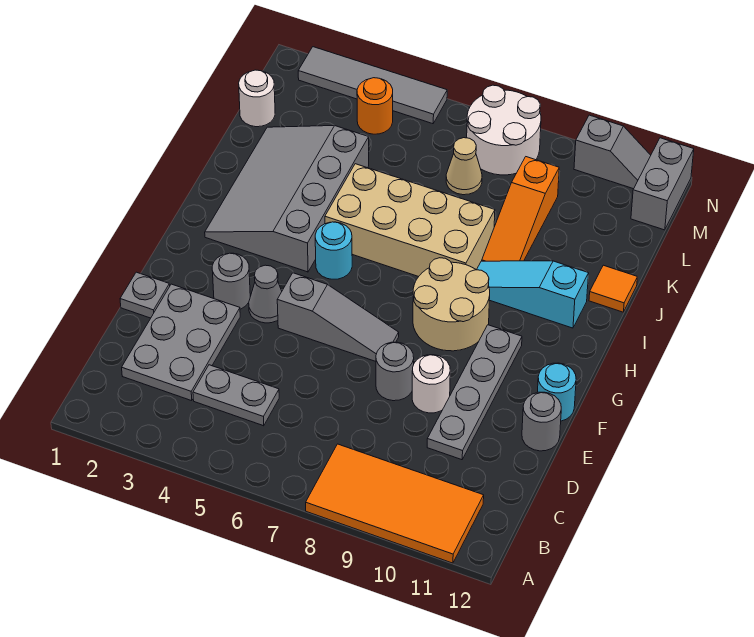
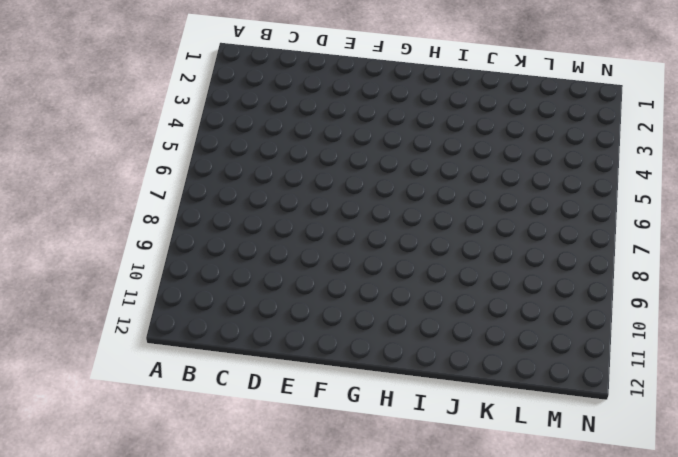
none -> orange 2x4 tile [306,444,484,563]
none -> grey 2x3 plate [122,284,240,401]
none -> grey 1x2 plate [193,365,279,426]

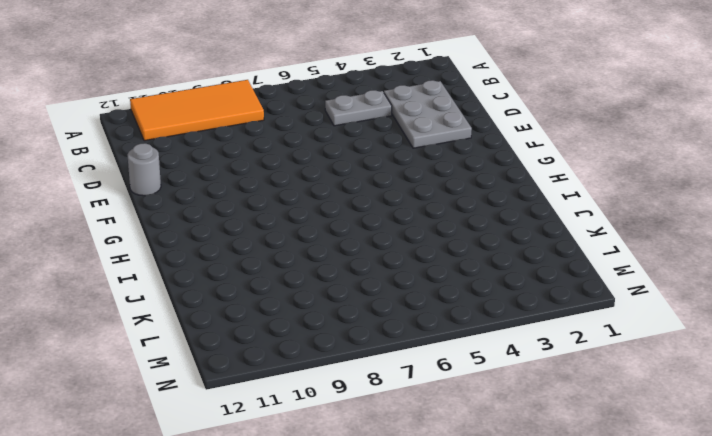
none -> grey 1x4 plate [427,325,522,460]
none -> grey 1x1 plate [120,272,170,318]
none -> grey 1x1 round brick [376,342,414,401]

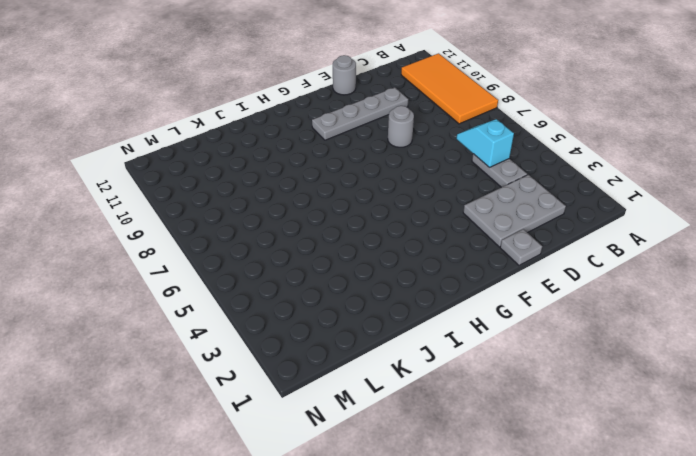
cyan 1x2 slope [456,119,514,167] -> none
none -> white 1x1 round brick [412,355,450,413]
none -> grey 1x1 round brick [212,253,250,309]
none -> grey 1x1 cone [249,265,282,323]

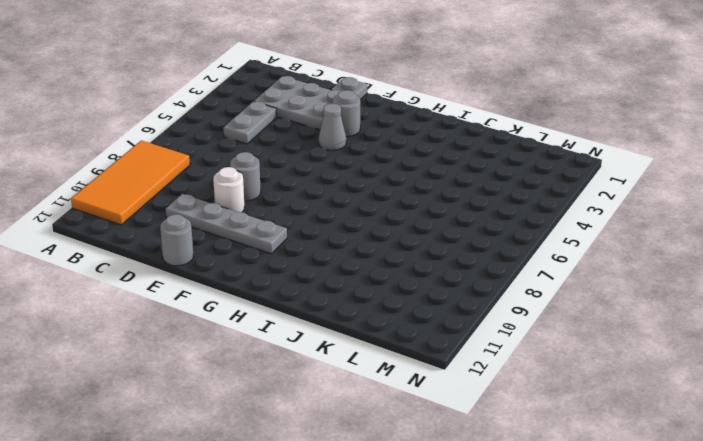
none -> grey 1x3 slope [277,273,399,361]
none -> cyan 1x1 round brick [538,363,576,421]
none -> tan 2x2 round brick [413,258,490,351]

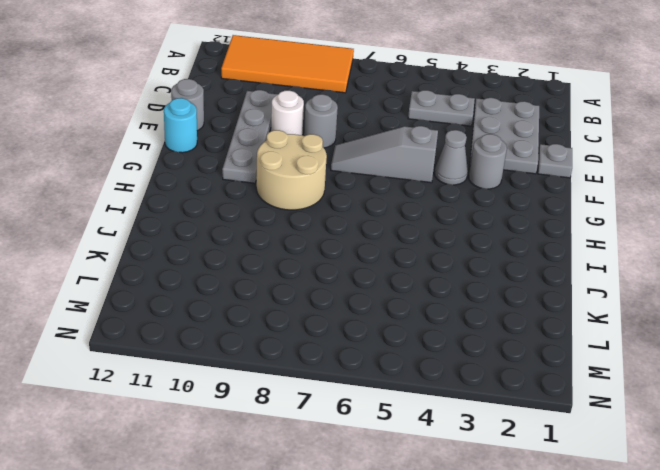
none -> grey 3x4 slope [205,126,369,272]
none -> cyan 1x1 round brick [315,222,352,279]
none -> tan 2x4 brick [325,164,495,277]

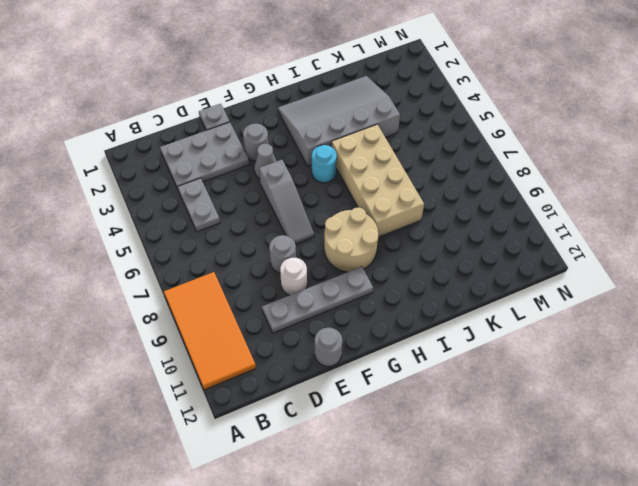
none -> cyan 1x1 round brick [538,363,576,421]
none -> cyan 1x3 slope [477,261,589,328]
none -> orange 1x3 slope [482,157,559,261]

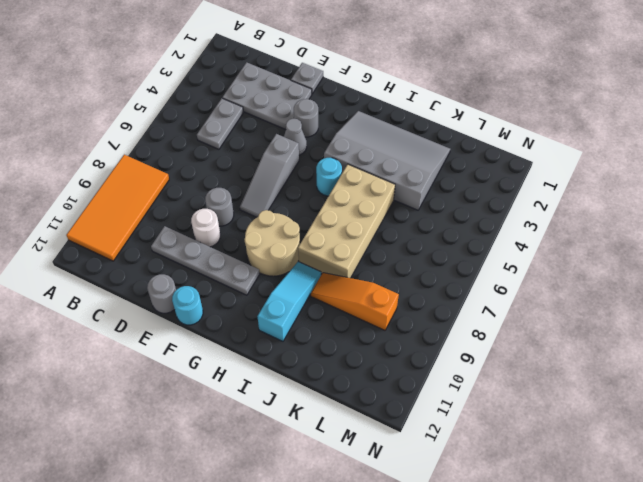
none -> orange 1x1 tile [589,265,637,312]
none -> white 1x1 round brick [239,70,275,127]
none -> tan 1x1 cone [446,138,482,195]

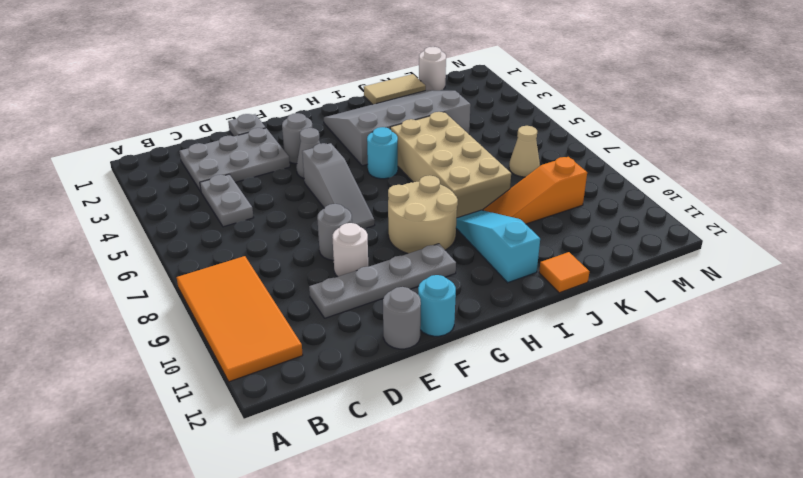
tan 1x2 tile [364,74,426,105] -> none
none -> orange 1x1 round brick [357,78,393,134]
none -> white 2x2 round brick [467,85,541,175]
none -> grey 1x2 brick [631,138,694,230]

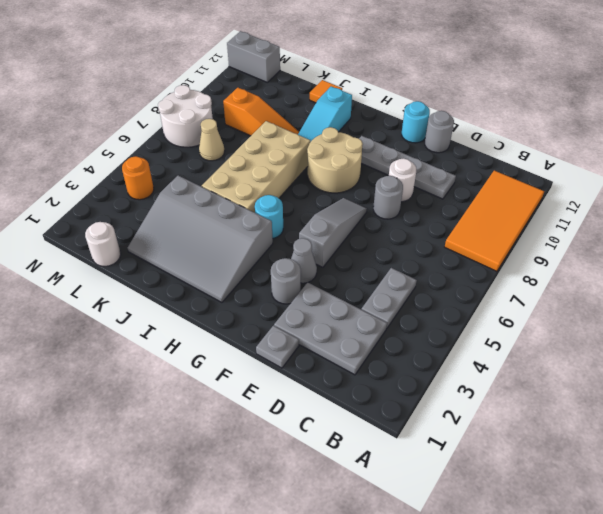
none -> grey 1x4 tile [298,47,447,124]
none -> grey 1x2 slope [574,115,651,189]

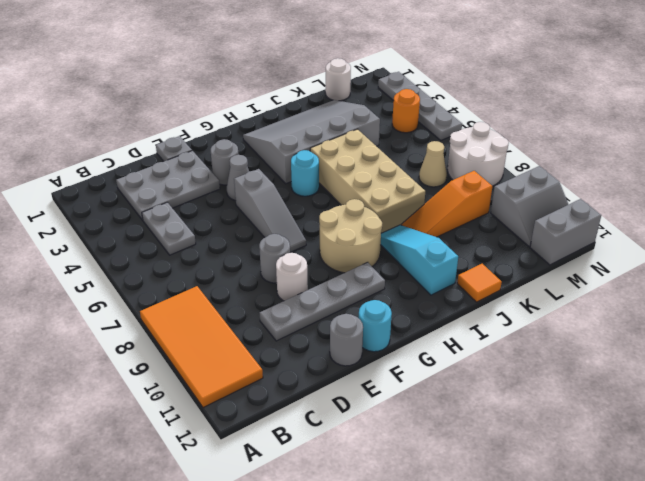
grey 2x2 slope [491,166,569,247] -> grey 1x2 slope [574,115,651,189]
grey 1x4 plate [378,72,462,140] -> grey 1x4 tile [298,47,447,124]

